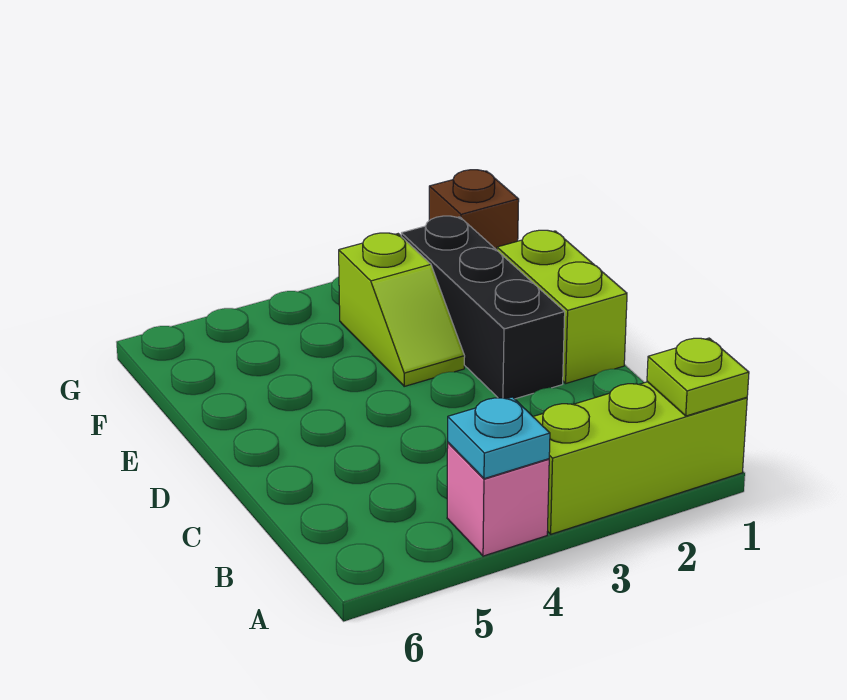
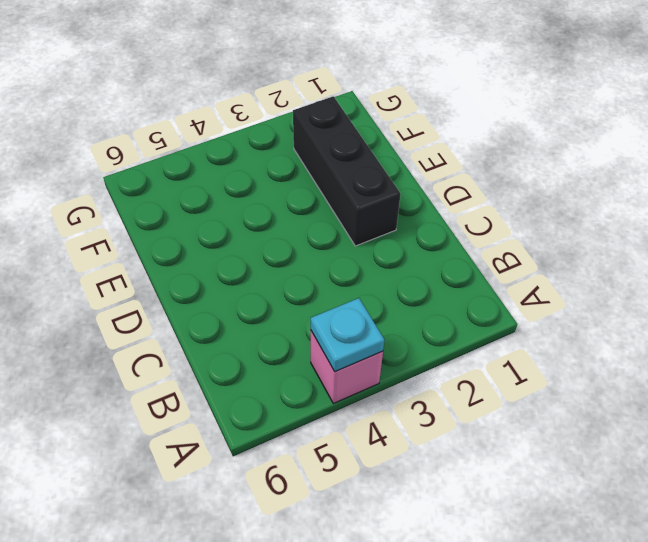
none -> lime 1x3 brick [533,382,747,534]
none -> lime 1x2 brick [497,230,627,383]

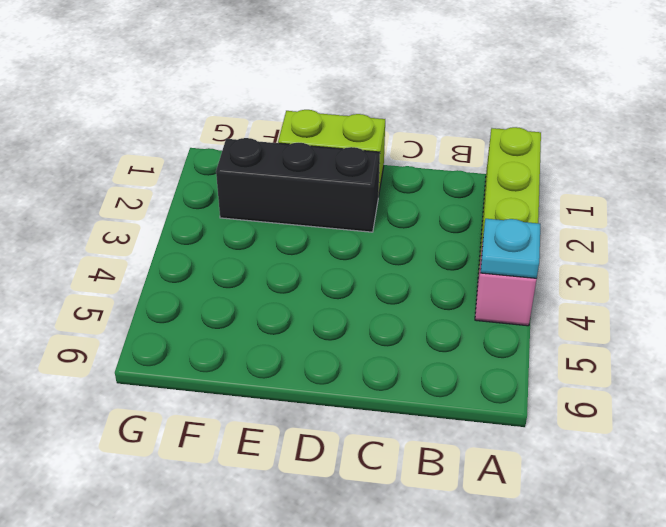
none -> lime 1x2 slope [339,233,465,386]
none -> brown 1x1 brick [429,170,519,250]

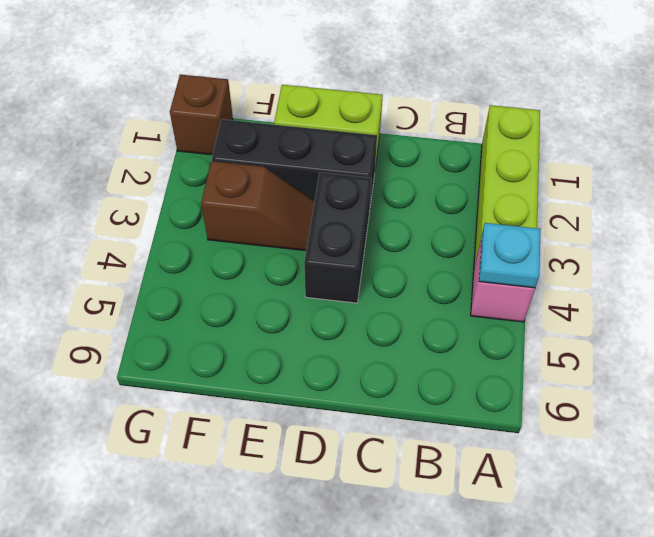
black 1x2 brick [304,173,371,303] -> none
brown 1x2 slope [201,161,314,251] -> lime 1x2 slope [339,233,465,386]
none -> lime 1x1 plate [647,338,749,416]

